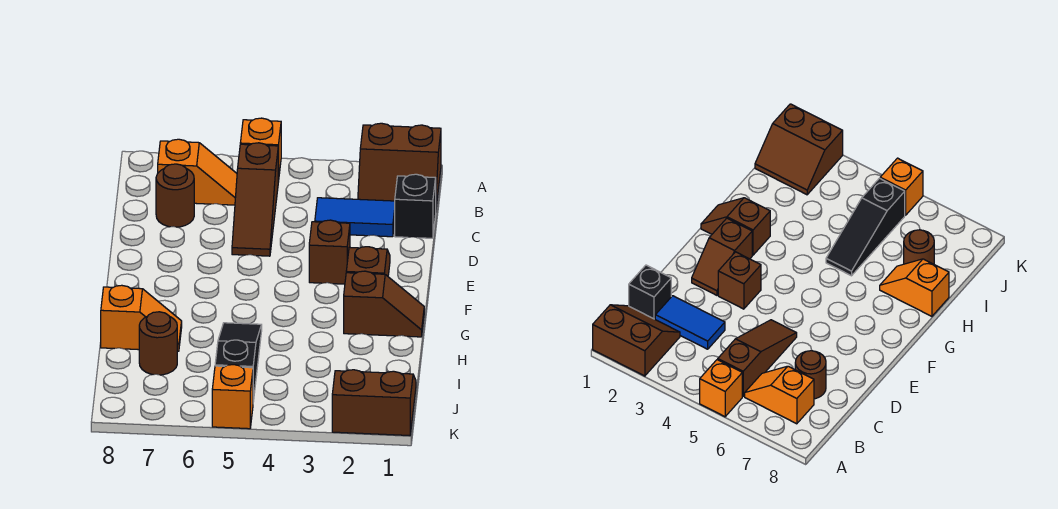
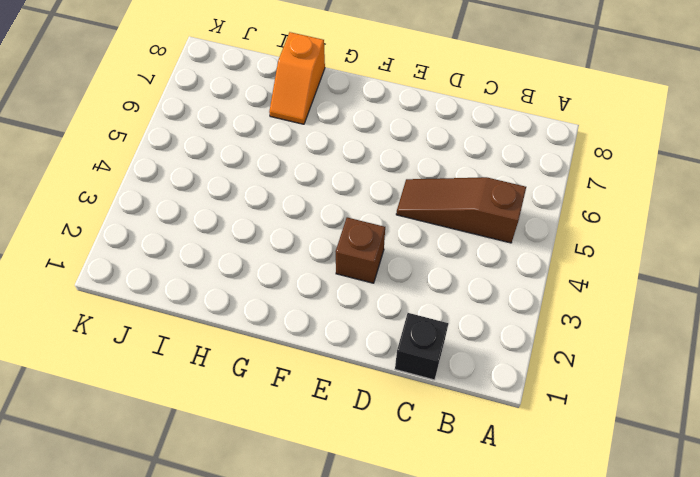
none -> brown 2x2 slope [358,123,441,207]
none -> orange 1x1 brick [240,118,281,182]
none -> orange 1x2 slope [158,139,237,205]

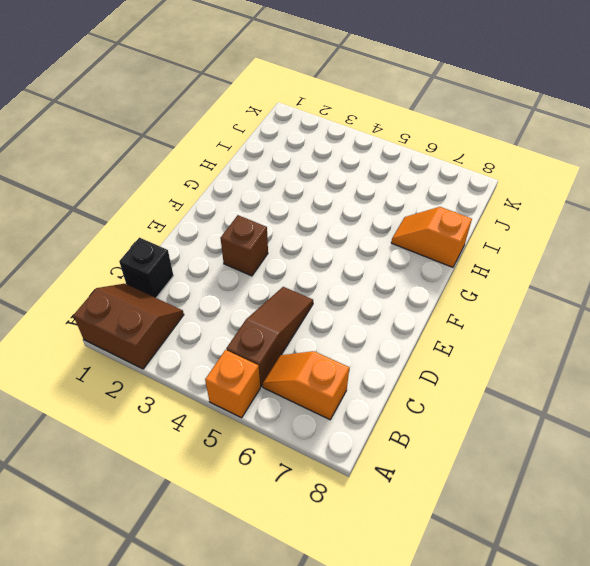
none -> blue 1x2 tile [315,198,395,237]
none -> brown 1x1 round brick [156,164,194,227]
none -> brown 1x2 slope [346,247,390,276]

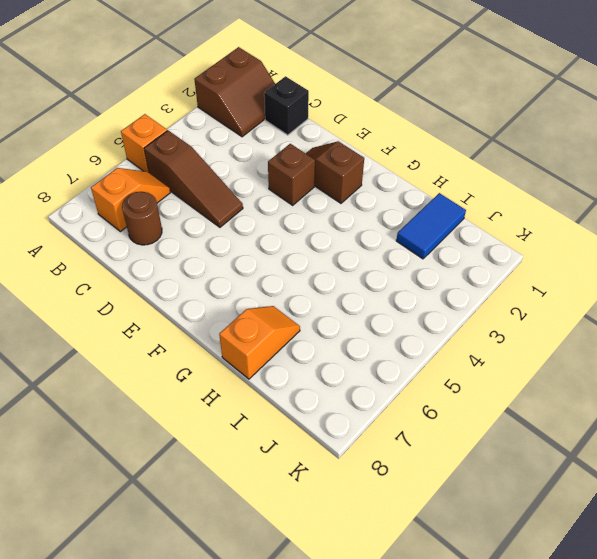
blue 1x2 tile [396,193,466,259] -> blue 1x2 tile moved to [315,198,395,237]
none -> brown 1x2 slope [344,271,424,337]
none -> black 1x3 slope [215,323,262,402]
none -> brown 1x1 round brick [139,312,177,375]

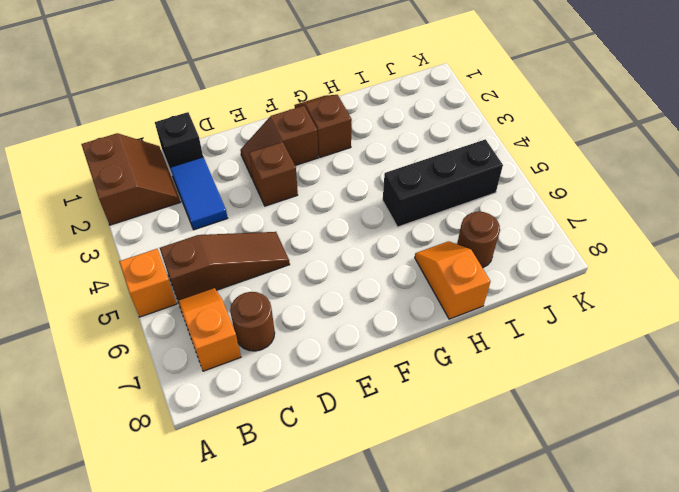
black 1x3 brick [383,139,503,227] -> black 1x3 slope [215,323,262,402]
none -> brown 2x2 slope [332,370,416,436]
none -> orange 1x1 brick [212,365,253,429]

